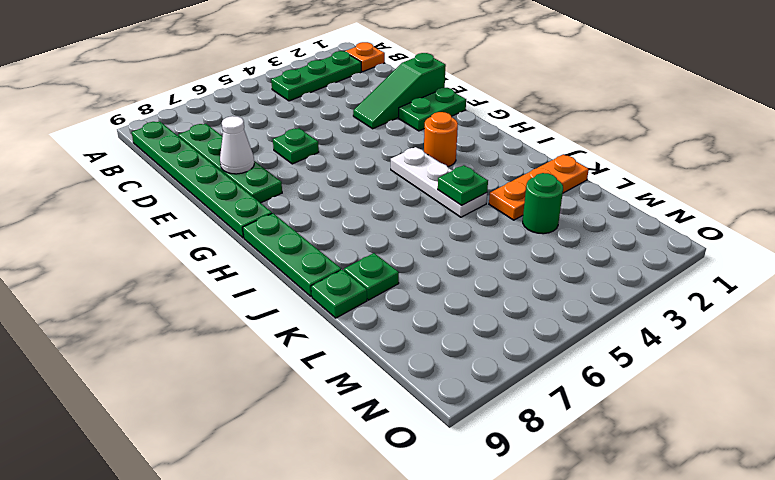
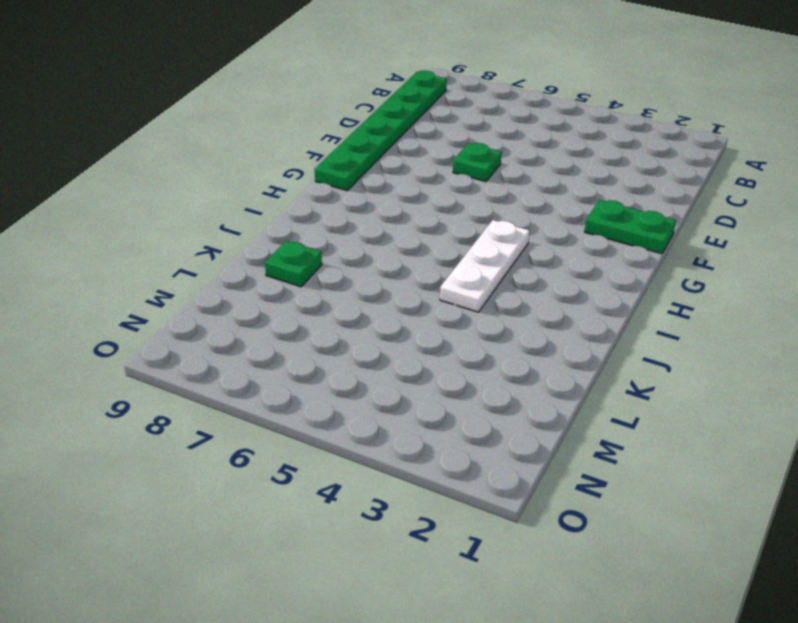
none -> orange 1x1 plate [345,42,385,72]
none -> green 1x3 plate [271,51,361,101]
none -> green 1x4 plate [178,124,282,203]

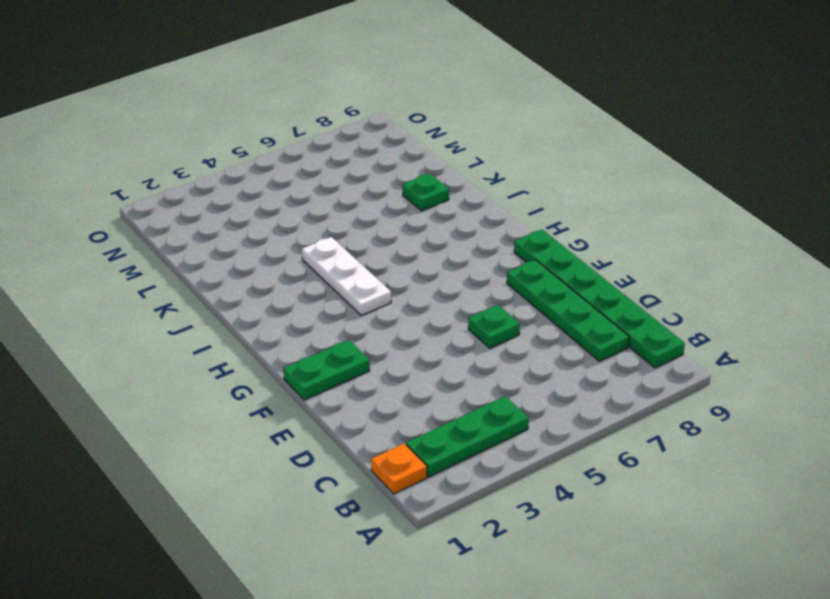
none -> green 1x3 slope [353,53,446,129]
none -> orange 1x1 round brick [424,112,458,167]
none -> green 1x3 plate [243,213,341,296]

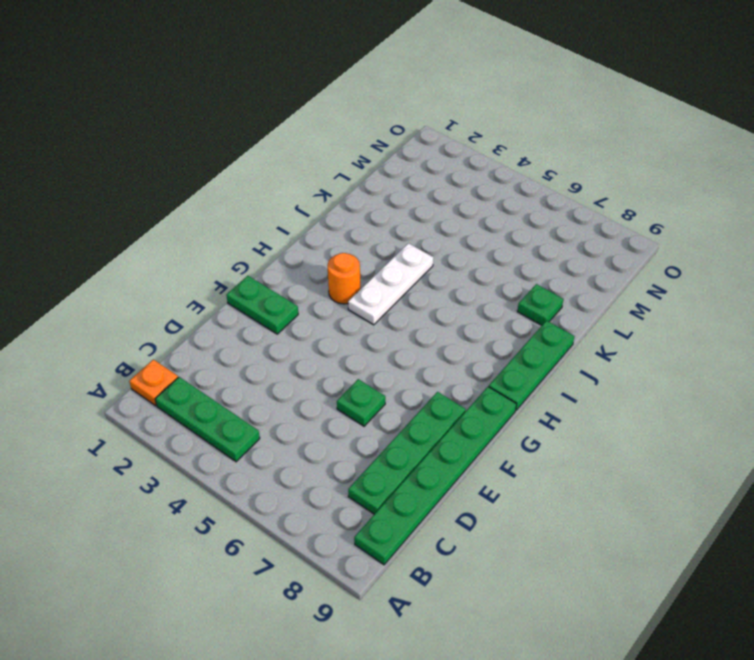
none -> green 1x3 slope [353,53,446,129]
none -> orange 1x3 plate [489,154,589,220]
none -> green 1x1 plate [311,269,367,318]

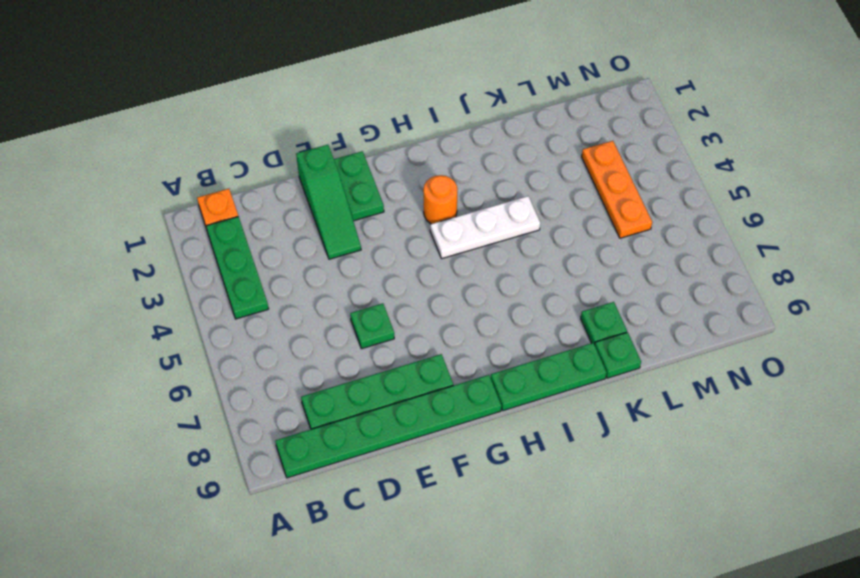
orange 1x3 plate [582,141,652,238] -> orange 1x3 plate moved to [489,154,589,220]
none -> green 1x1 round brick [523,173,563,234]
none -> white 1x1 cone [220,116,254,174]
none -> green 1x1 plate [438,165,488,205]

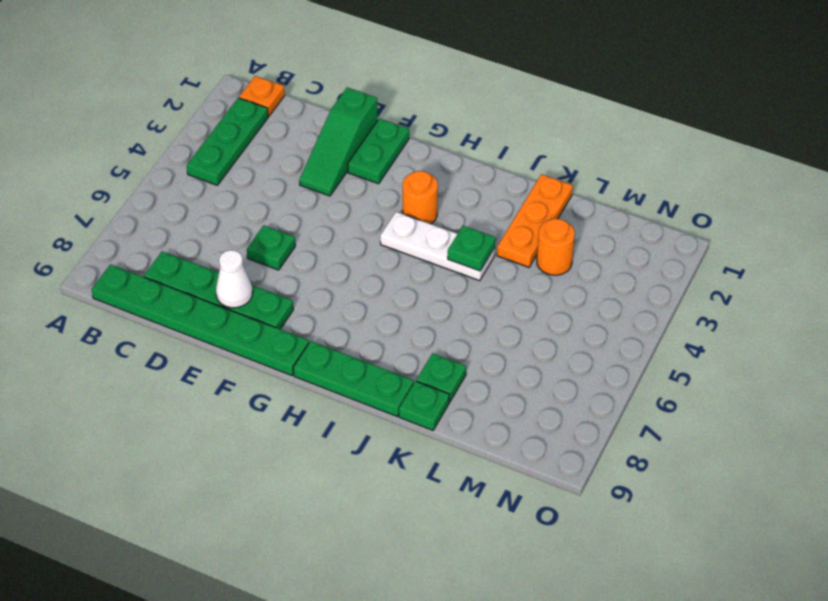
orange 1x1 round brick [537,219,575,275] -> green 1x1 round brick [523,173,563,234]

